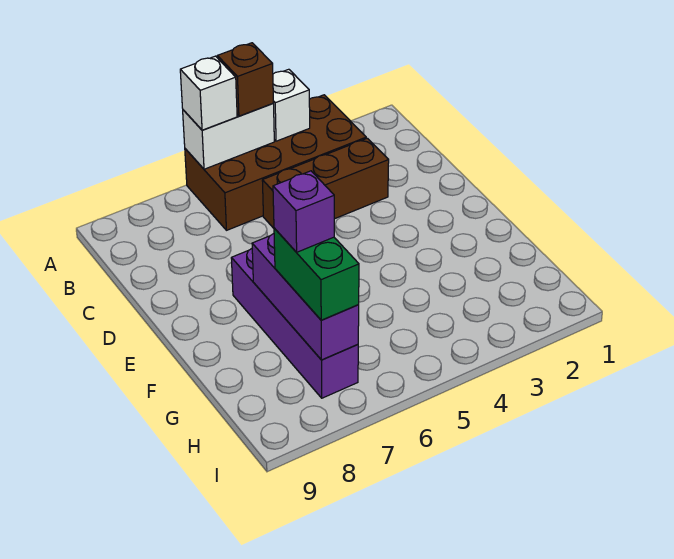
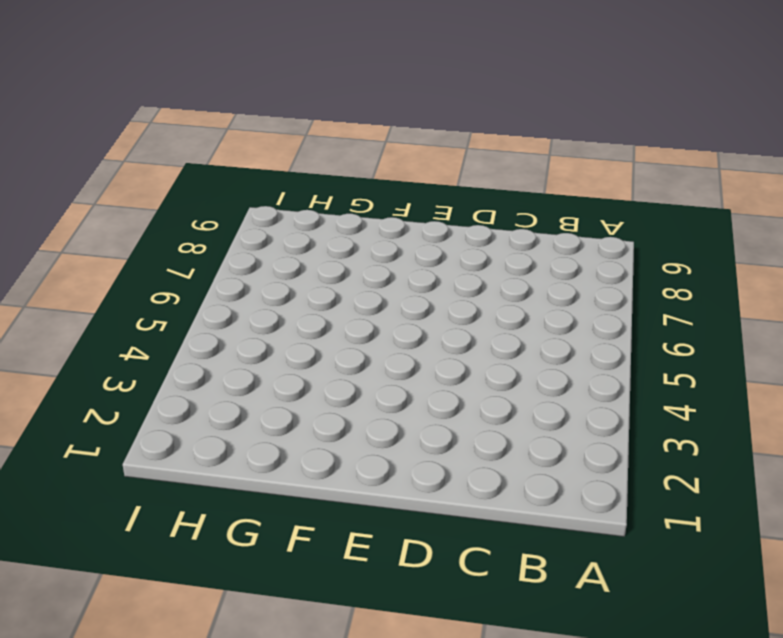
none -> brown 2x4 brick [185,95,366,230]
none -> brown 1x3 brick [262,138,389,228]

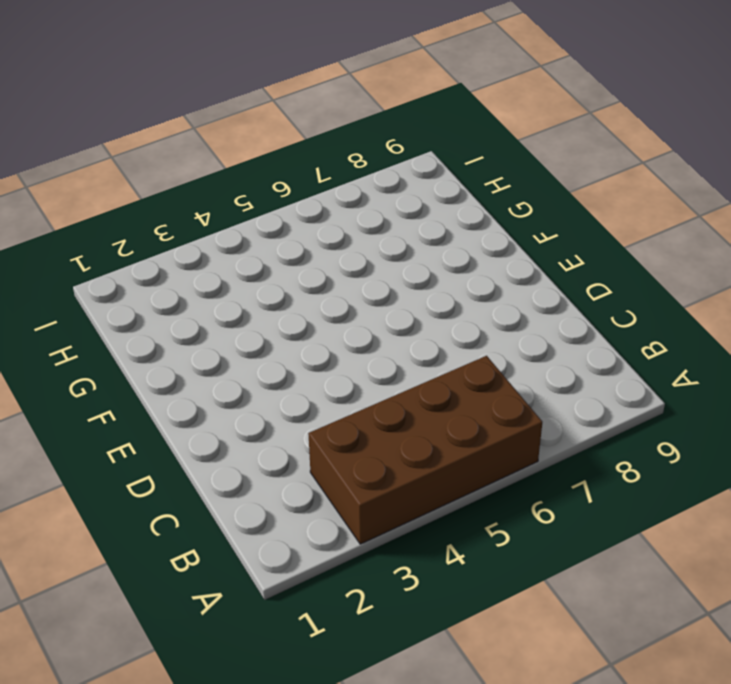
none -> brown 1x3 brick [262,138,389,228]
none -> purple 1x4 brick [231,249,358,398]

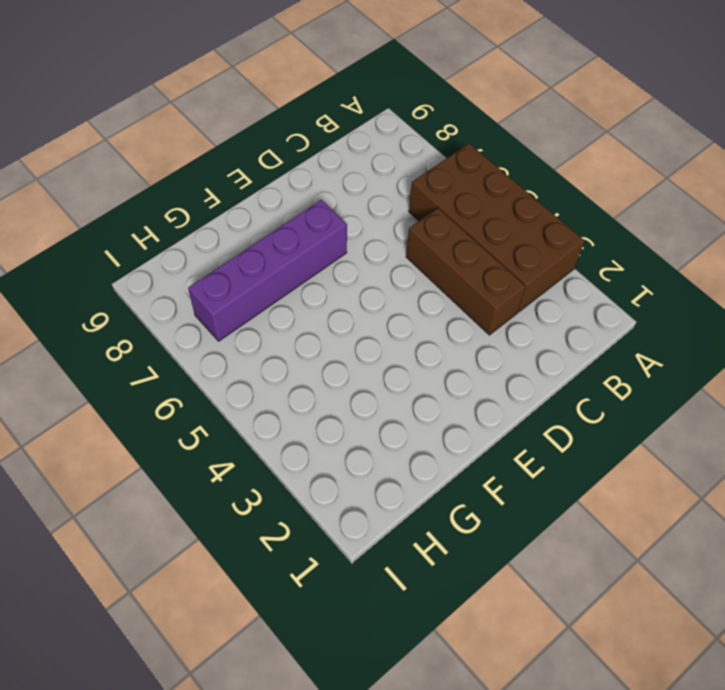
none -> white 1x1 brick [273,69,310,141]
none -> white 1x2 brick [183,103,274,169]

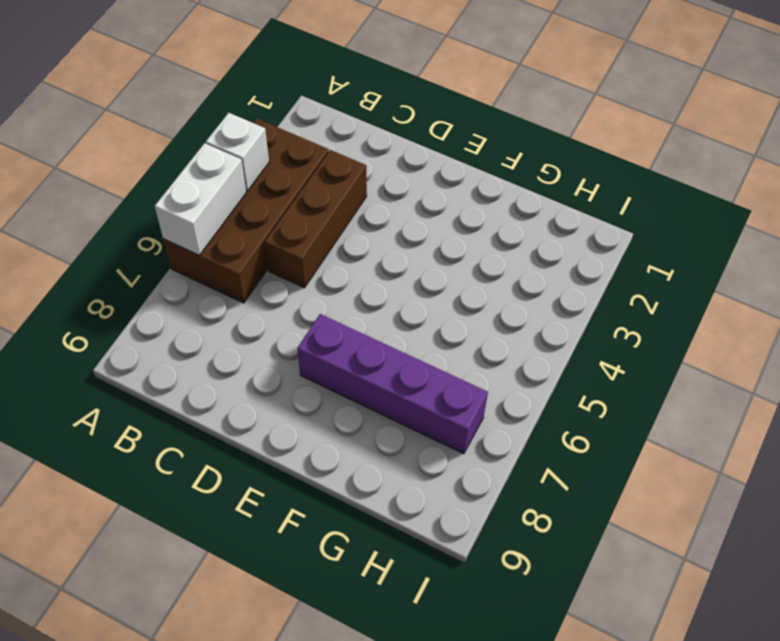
none -> purple 1x3 brick [252,234,359,360]
none -> brown 1x1 brick [217,43,273,116]

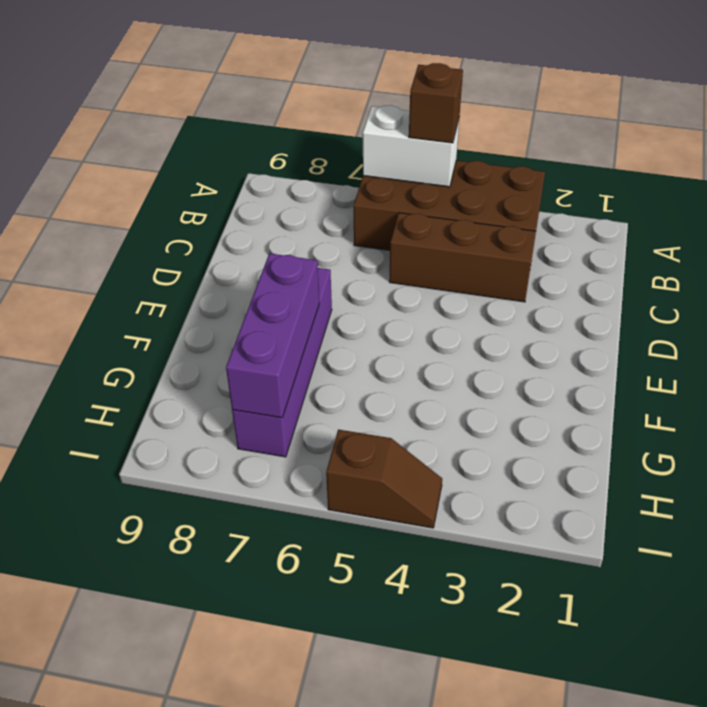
brown 1x2 slope [326,430,442,528] -> none
none -> white 1x1 brick [273,69,310,141]
none -> white 1x1 brick [180,56,237,130]

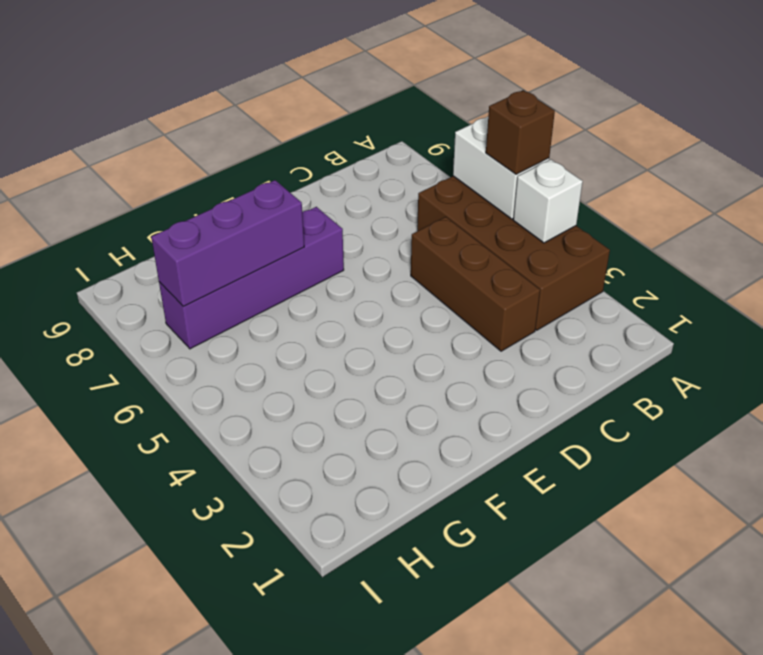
none -> white 1x1 brick [180,56,237,130]
none -> green 1x2 brick [274,228,359,320]

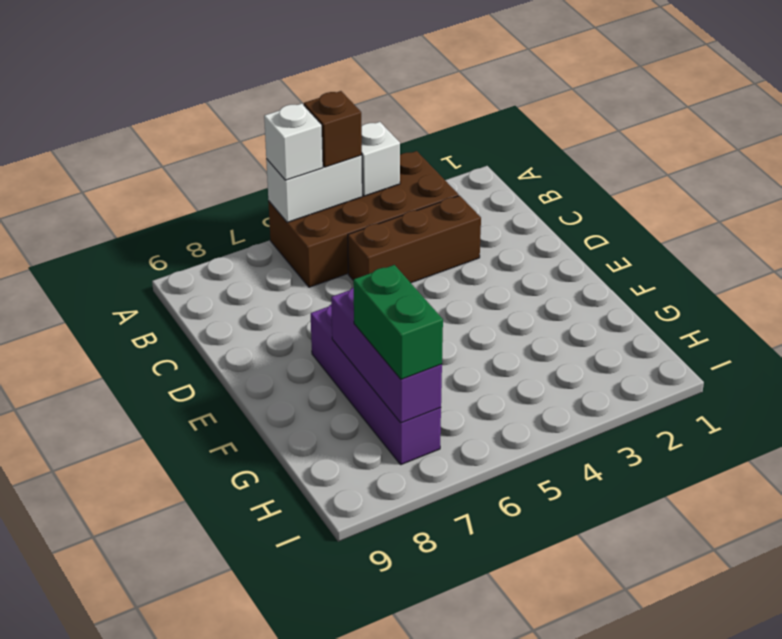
none -> purple 1x1 brick [273,171,334,252]

